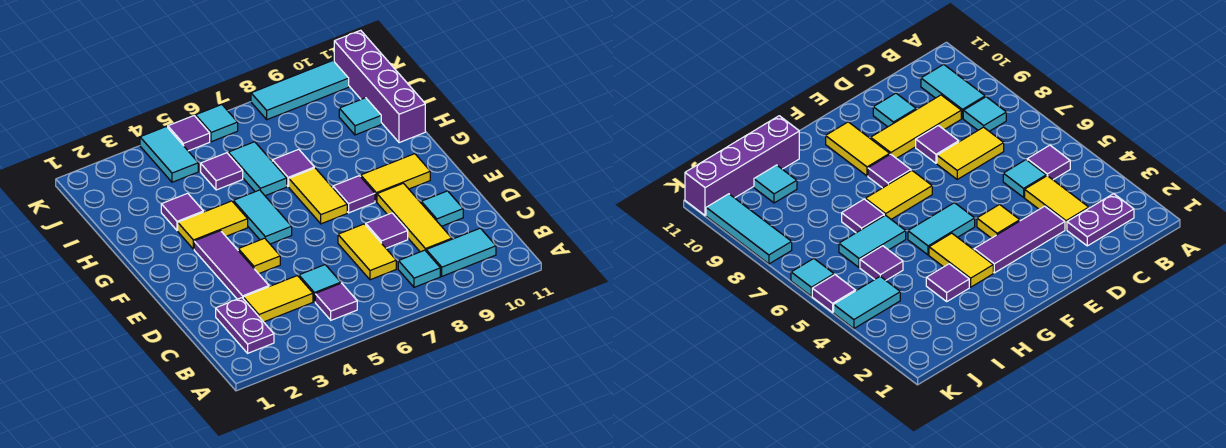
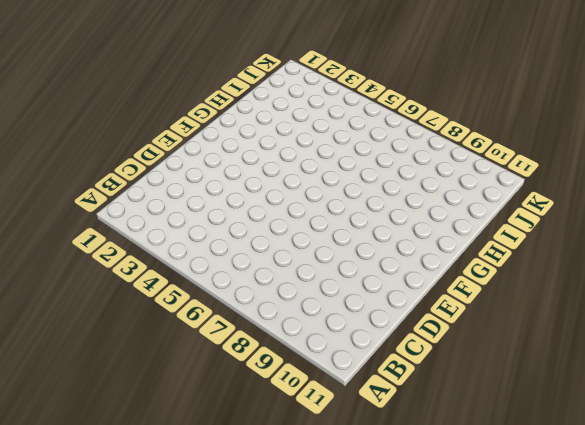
none -> purple 1x2 plate [216,298,274,353]
none -> purple 1x1 tile [315,283,357,320]
none -> cyan 1x1 tile [398,250,440,287]

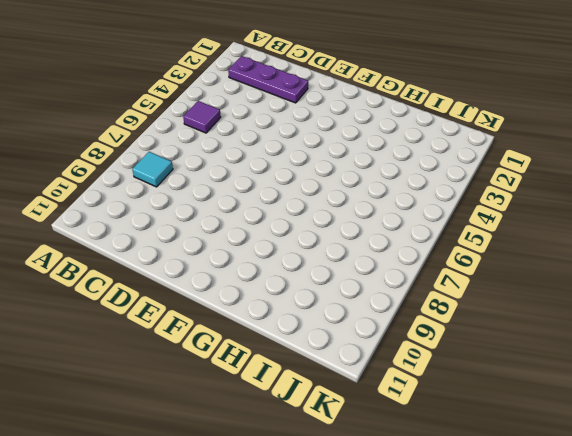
purple 1x3 plate [228,56,308,103] -> purple 1x2 plate [216,298,274,353]
none -> cyan 1x2 tile [426,228,496,276]
none -> yellow 1x2 tile [243,276,313,322]
none -> cyan 1x1 tile [299,265,341,302]

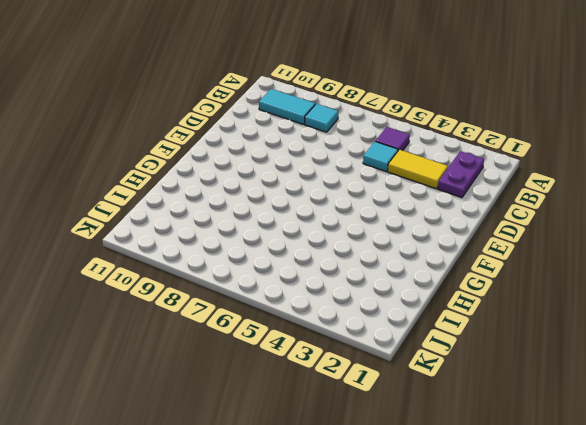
none -> yellow 1x2 tile [338,224,396,280]
none -> yellow 1x3 tile [377,183,452,252]
none -> purple 1x3 tile [194,231,269,299]

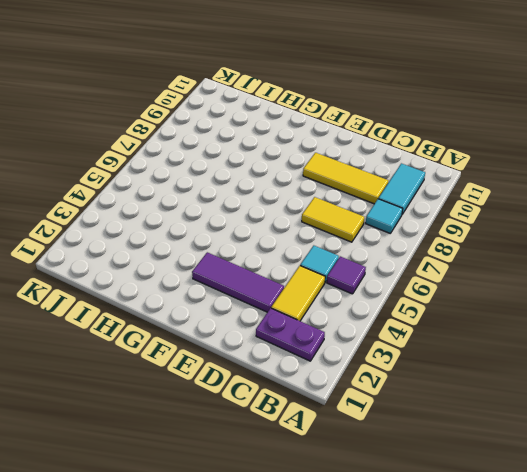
none -> purple 1x1 tile [366,213,408,248]
none -> cyan 1x1 tile [421,191,463,226]
none -> yellow 1x1 tile [238,238,280,274]

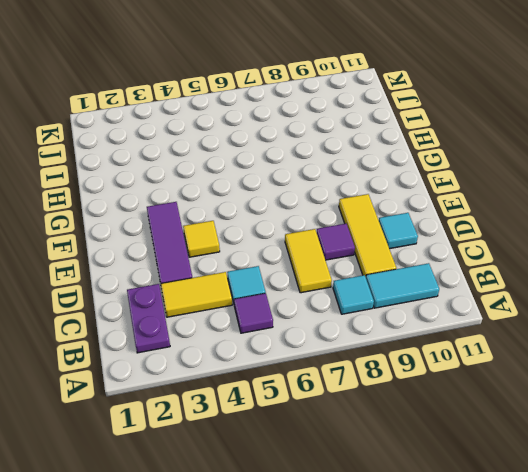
none -> cyan 1x2 tile [233,190,292,244]
none -> yellow 1x2 tile [289,168,347,224]
none -> purple 1x1 tile [333,176,375,213]

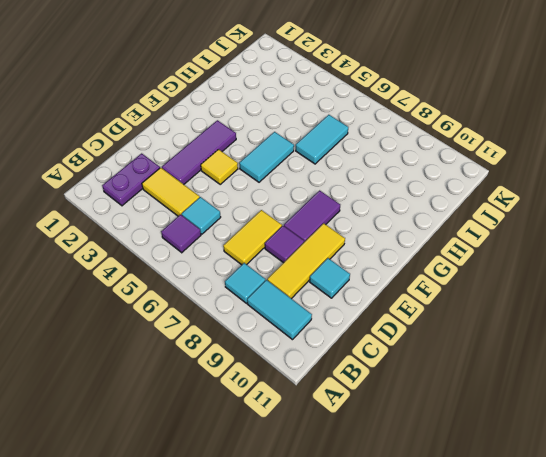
purple 1x2 tile [284,190,340,242] -> purple 1x1 tile [333,176,375,213]
none -> yellow 1x2 tile [289,168,347,224]
none -> yellow 1x2 tile [361,154,430,202]
none -> yellow 1x2 tile [178,201,248,249]

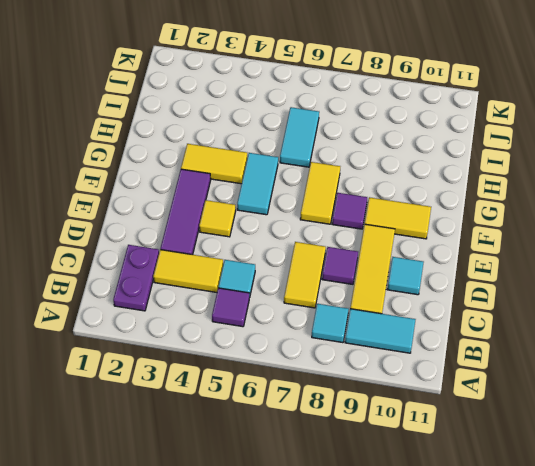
none -> purple 1x1 tile [161,193,203,231]
none -> purple 1x1 tile [272,149,314,187]
none -> purple 1x4 brick [334,30,425,143]

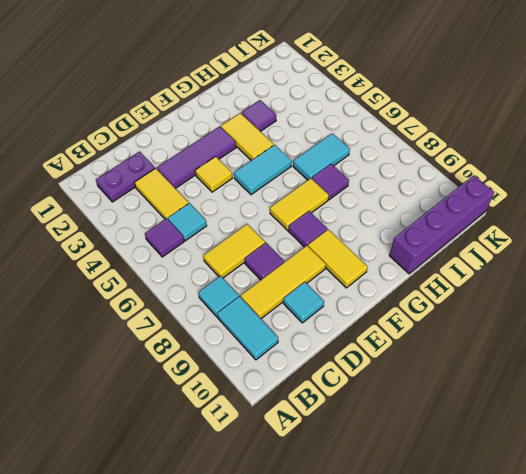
none -> purple 1x1 tile [201,153,243,190]
none -> cyan 1x1 tile [339,98,381,135]
none -> cyan 1x2 tile [140,126,198,182]

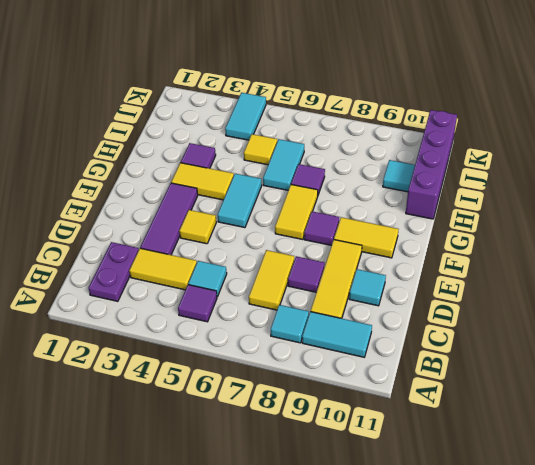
yellow 1x1 tile [244,134,277,165] -> purple 1x1 tile [201,153,243,190]
none -> purple 1x1 tile [168,116,210,151]
none -> cyan 1x1 tile [196,105,238,142]
none -> cyan 1x3 tile [251,61,349,120]

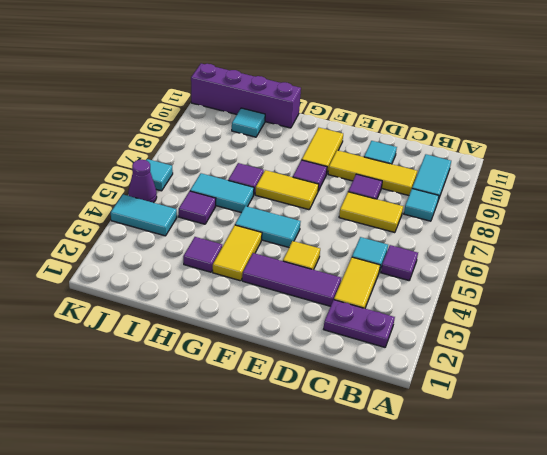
purple 1x1 cone [128,160,157,203] -> purple 1x1 tile [168,116,210,151]
none -> cyan 1x3 tile [251,61,349,120]

